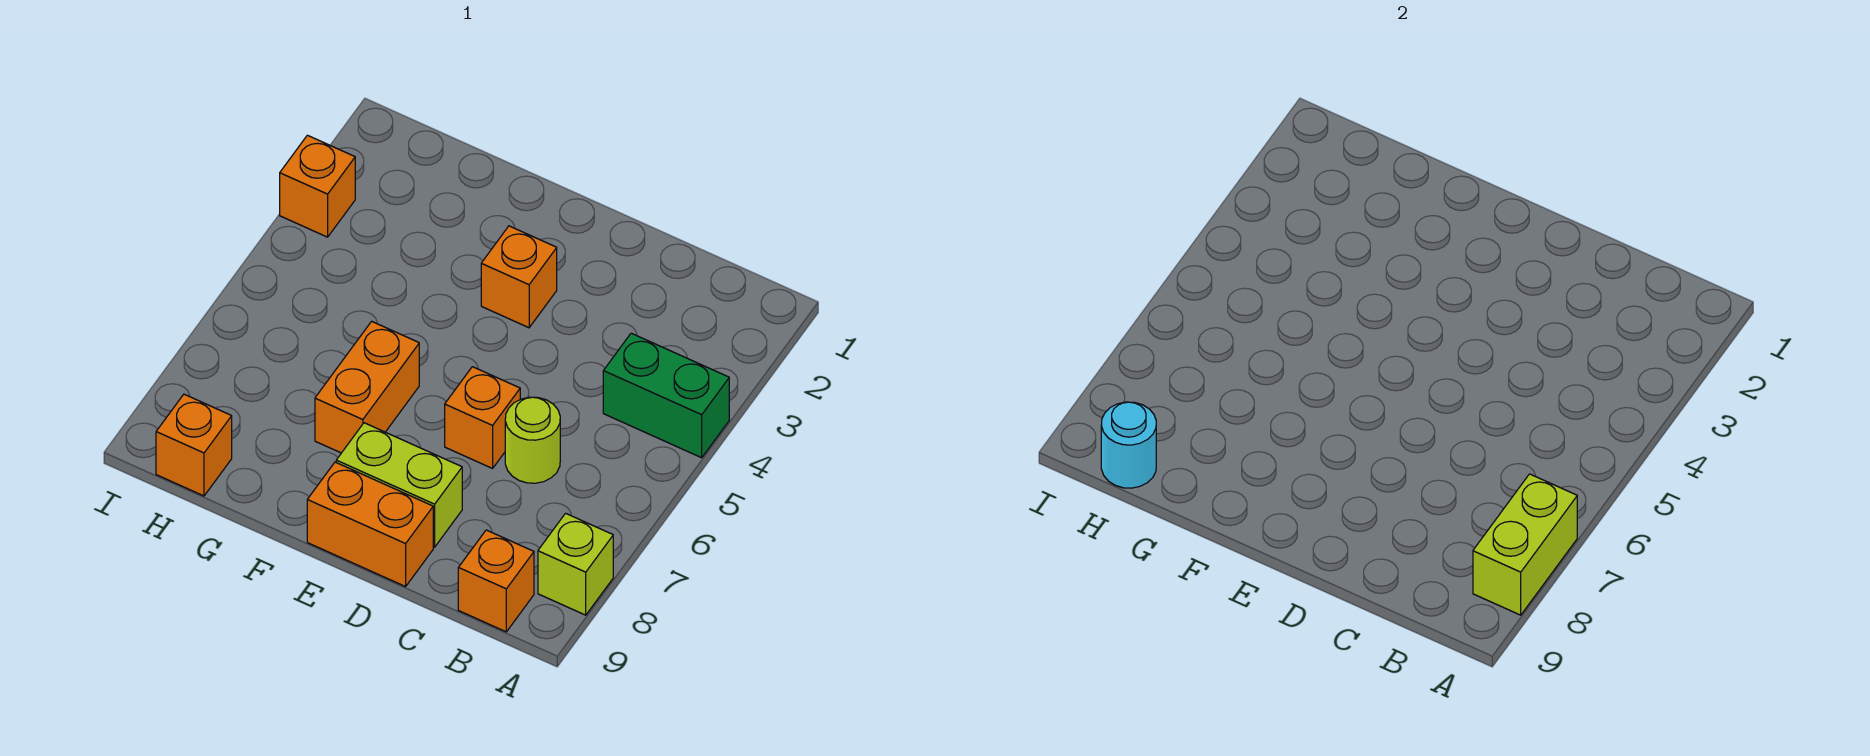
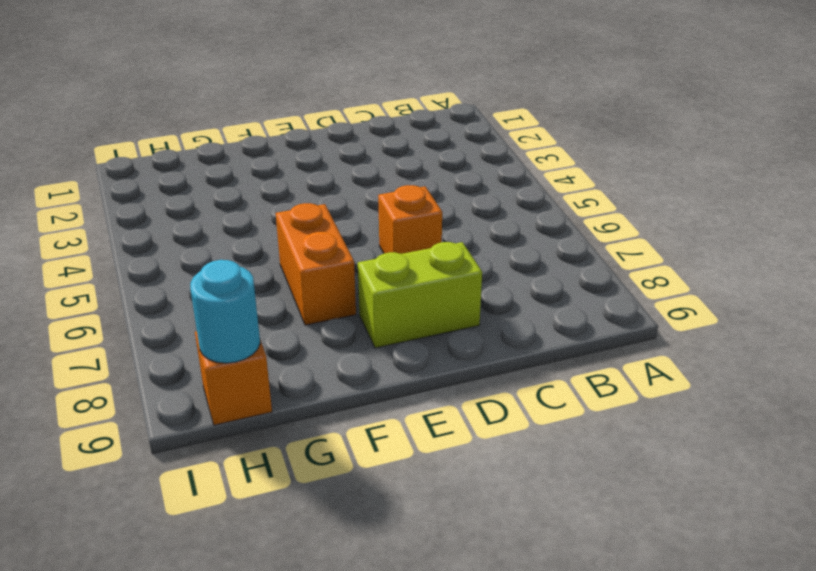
none -> green 1x2 brick [603,333,729,458]
none -> lime 1x1 brick [538,513,613,615]
none -> orange 1x1 brick [458,530,534,632]

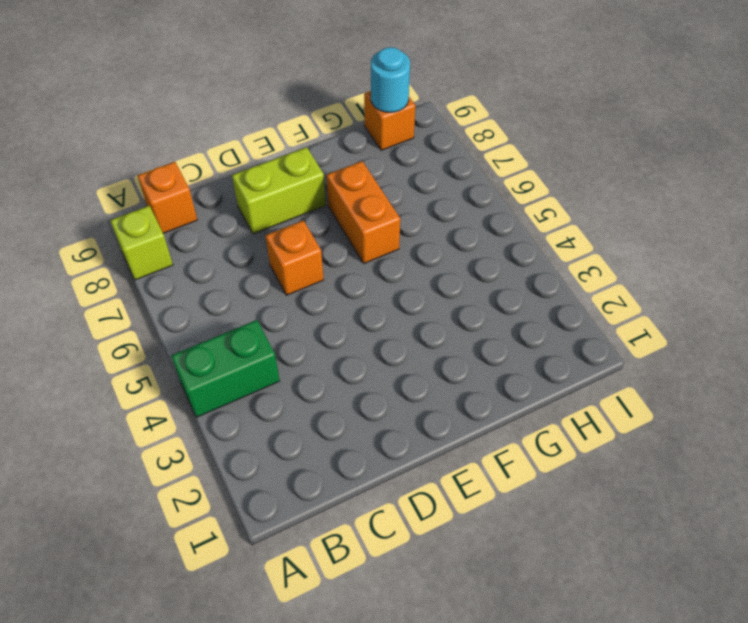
none -> lime 1x1 round brick [505,397,560,483]
none -> orange 1x2 brick [307,462,433,587]
none -> orange 1x1 brick [481,226,557,328]

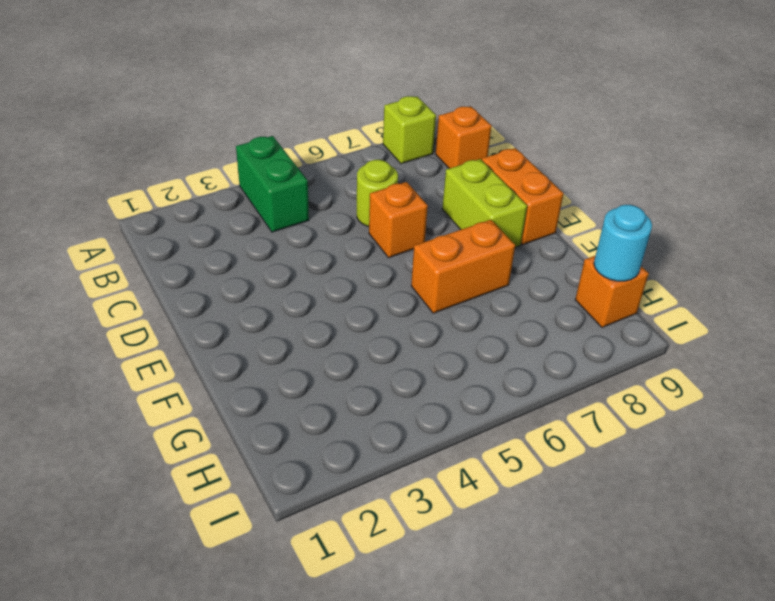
none -> orange 1x1 brick [481,226,557,328]
none -> orange 1x1 brick [280,135,355,237]
none -> lime 1x2 brick [1473,474,1577,615]

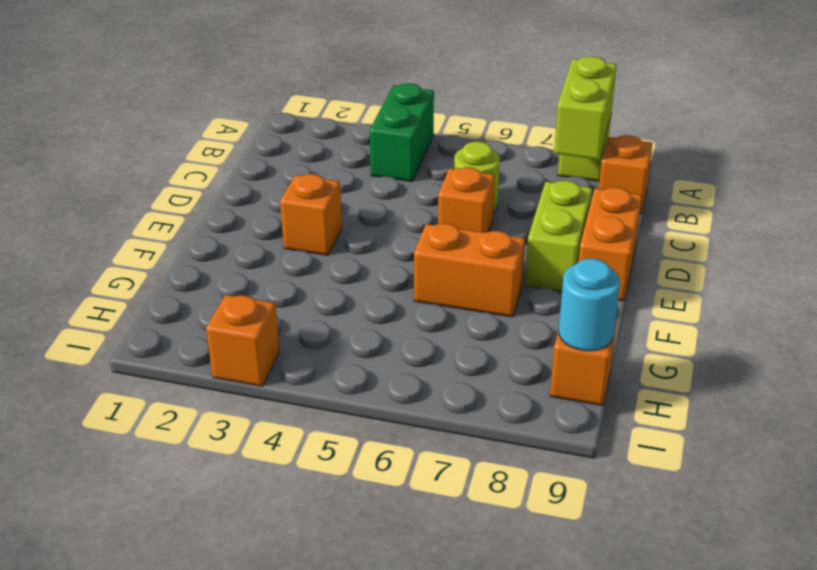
lime 1x2 brick [554,56,617,160] -> lime 1x2 brick turned to [1473,474,1577,615]

